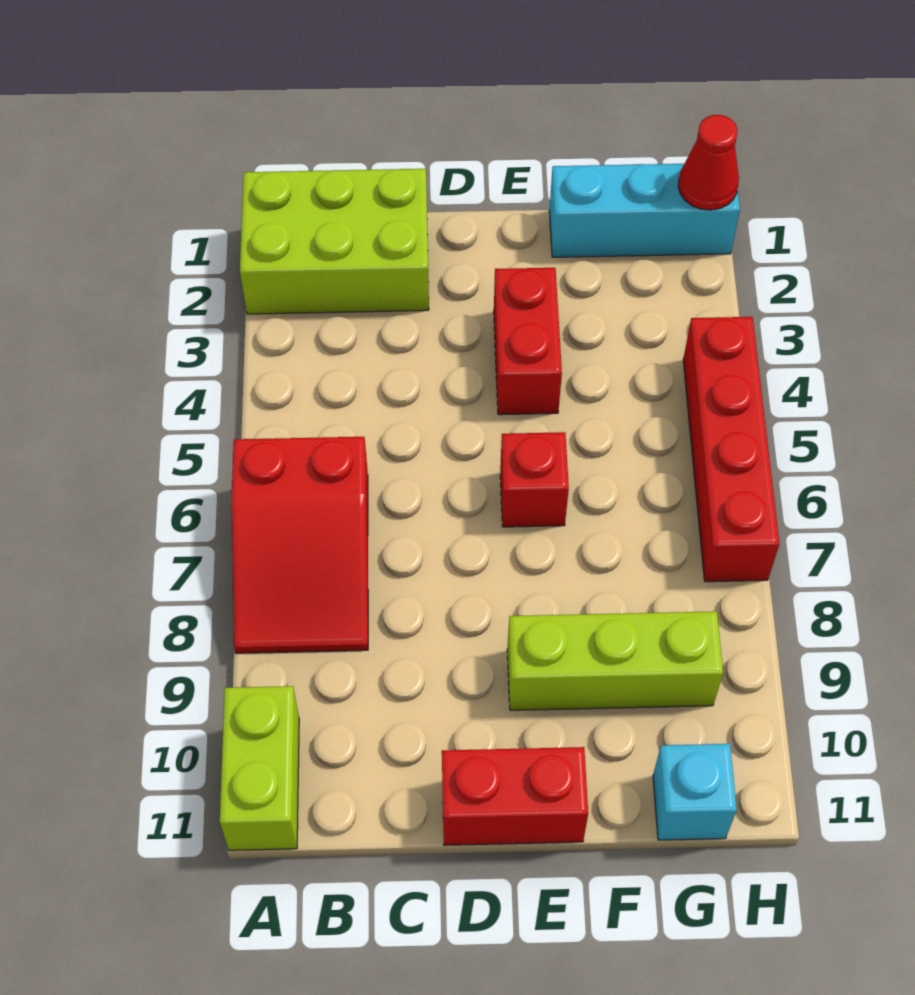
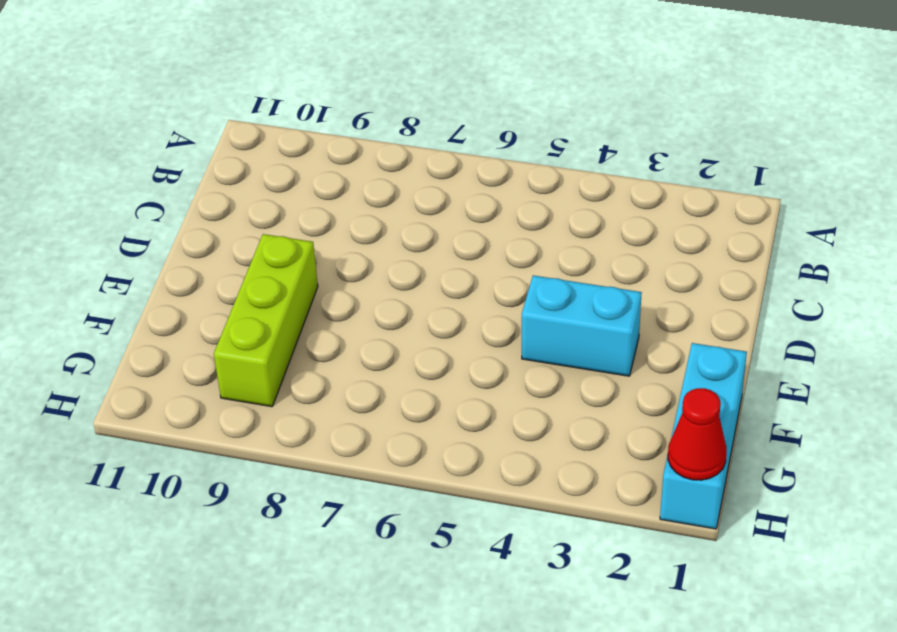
cyan 1x2 brick [522,275,642,376] -> red 1x2 brick [494,268,562,415]
none -> lime 2x3 brick [240,169,429,314]
none -> red 2x3 slope [232,437,368,653]

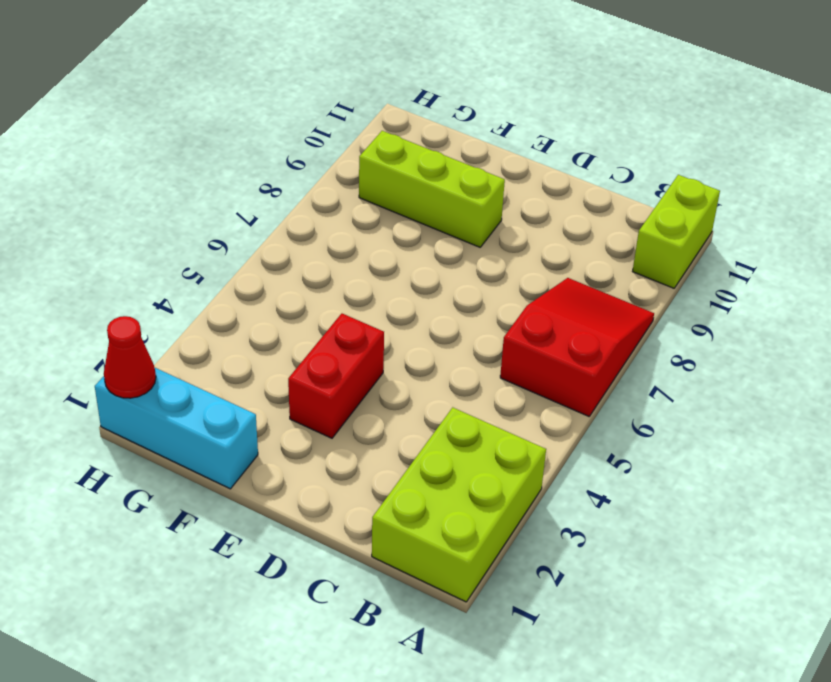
lime 2x3 brick [372,408,546,602] -> lime 2x3 brick turned to [240,169,429,314]
none -> red 1x2 brick [442,747,588,845]
none -> red 1x1 brick [500,432,569,527]

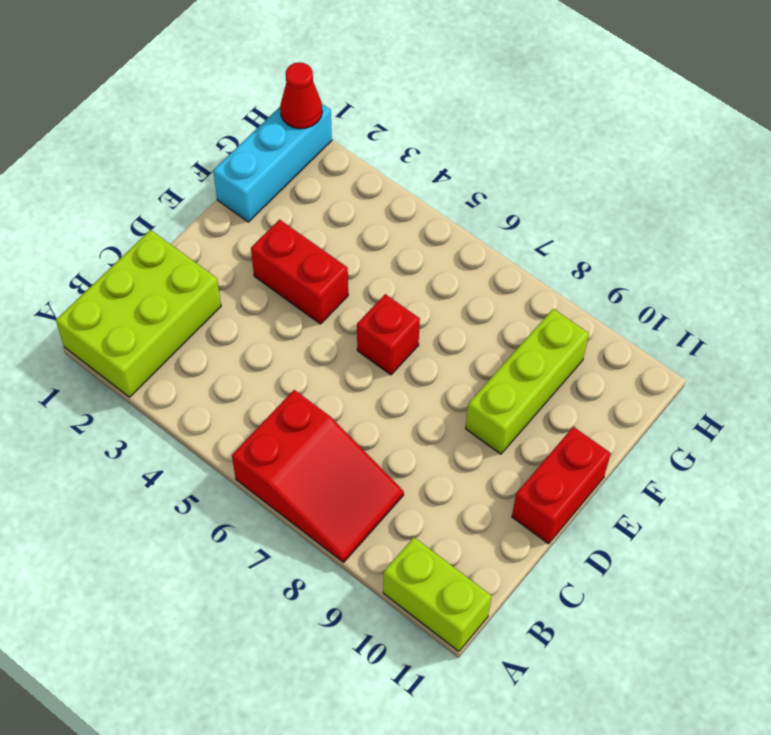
none -> cyan 1x1 brick [653,744,737,840]
none -> red 1x4 brick [683,317,779,582]

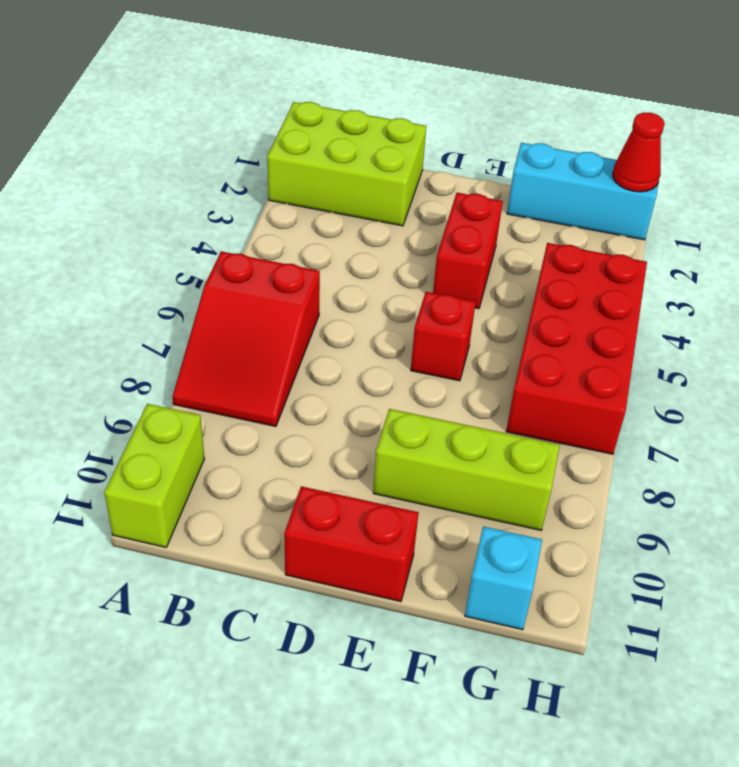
red 2x4 brick [506,243,647,454] -> red 1x4 brick [683,317,779,582]

